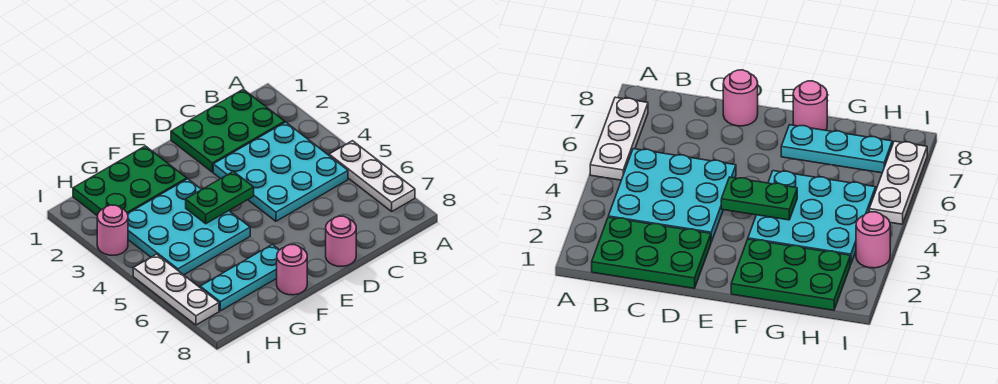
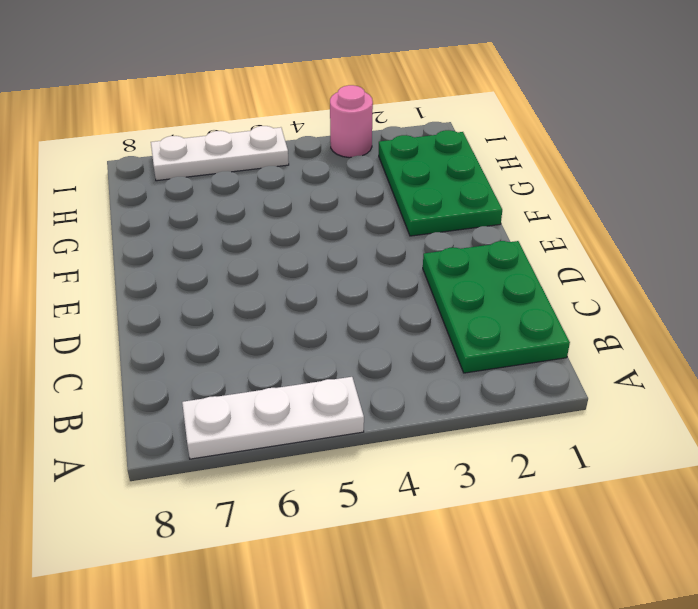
none -> cyan 3x3 plate [213,122,348,221]
none -> pink 1x1 round brick [326,216,356,266]

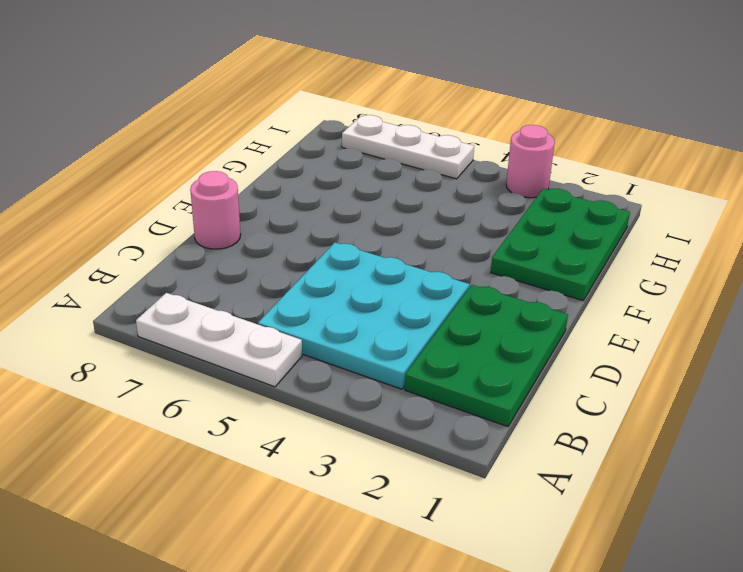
none -> cyan 3x3 plate [128,179,250,275]
none -> cyan 1x3 plate [200,244,279,311]

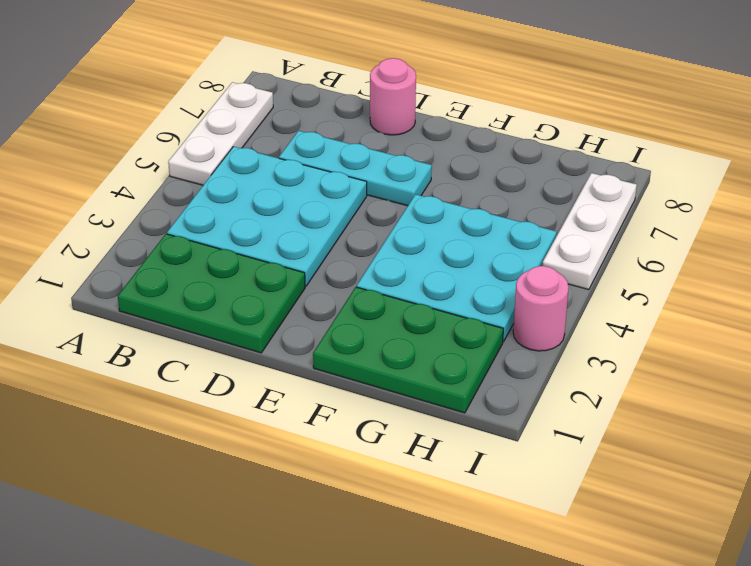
cyan 1x3 plate [279,131,432,206] -> cyan 1x3 plate moved to [200,244,279,311]
none -> pink 1x1 round brick [277,245,307,295]
none -> green 1x2 plate [186,171,254,224]

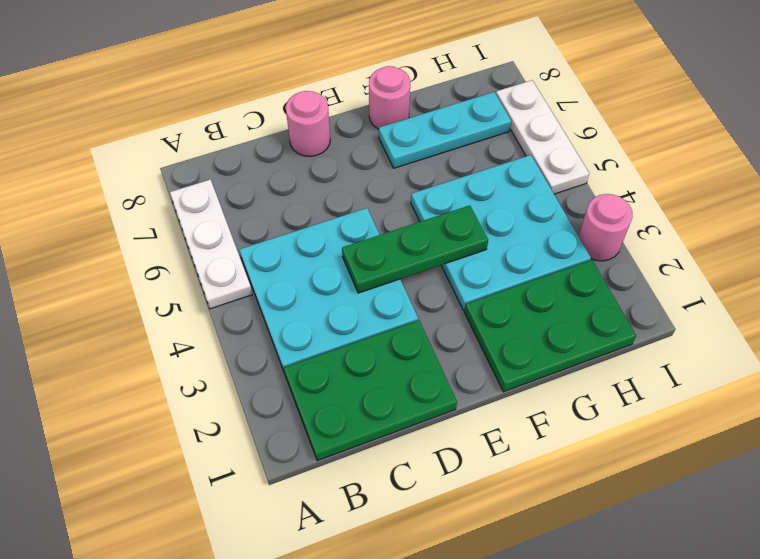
green 1x3 plate [342,205,488,293] -> green 1x2 plate [186,171,254,224]

